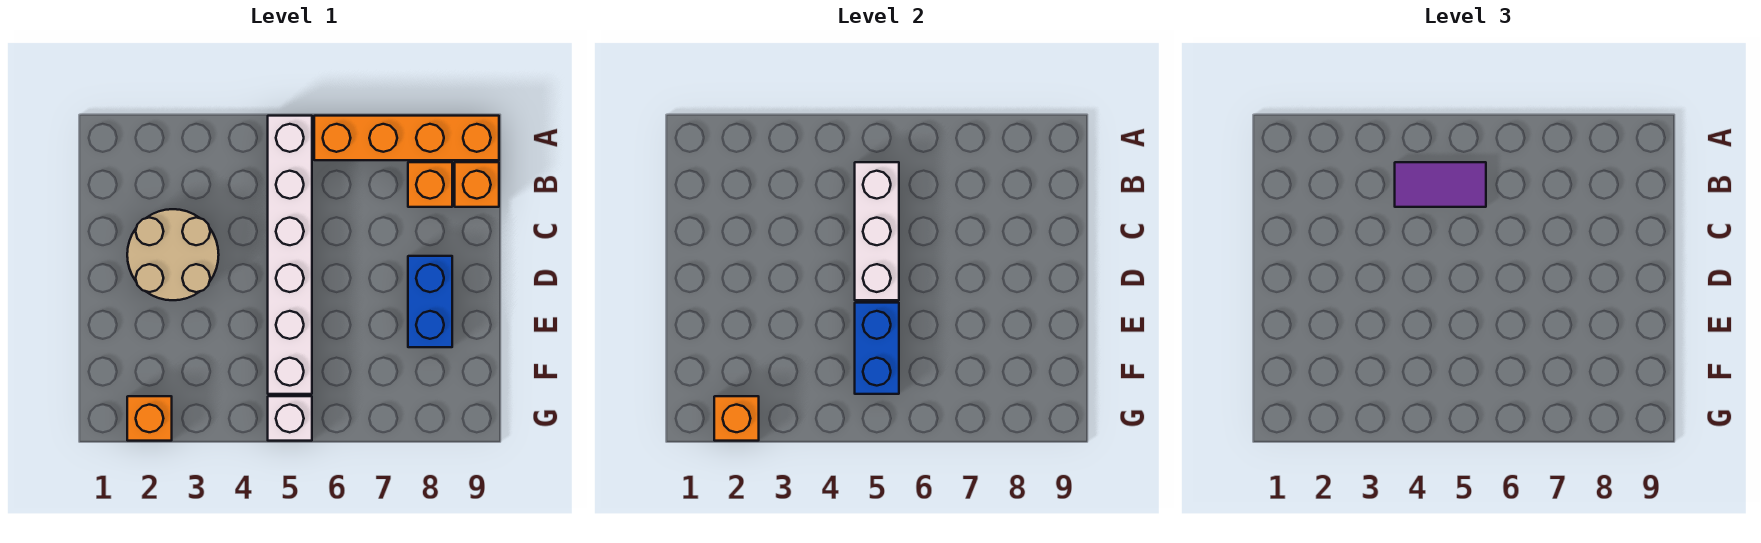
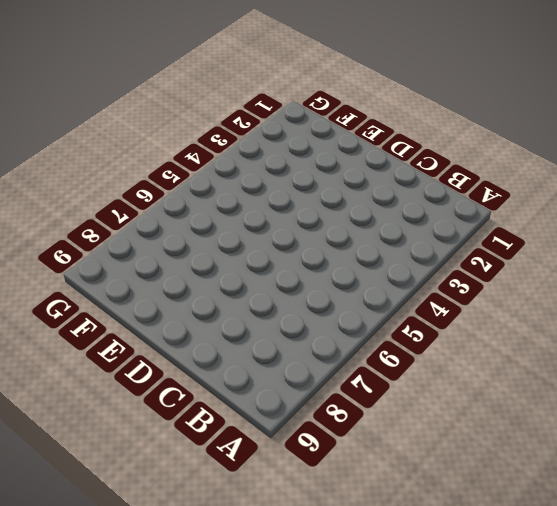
none -> white 1x6 brick [268,116,312,394]
none -> orange 1x4 brick [314,116,499,160]
none -> orange 1x1 brick [408,162,452,207]

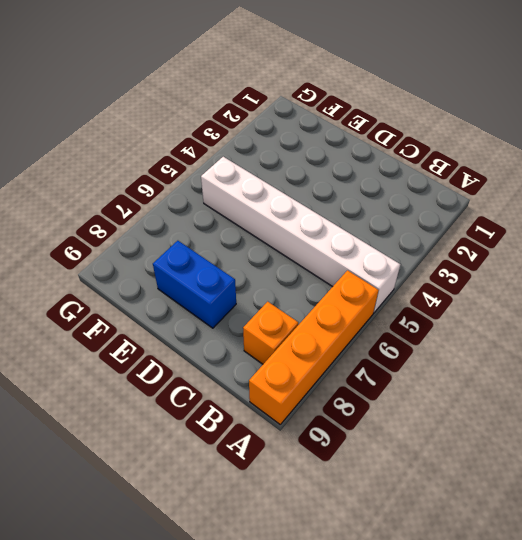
none -> orange 1x1 brick [455,162,499,207]
none -> tan 2x2 round brick [127,209,219,300]
none -> orange 1x1 brick [127,396,172,441]

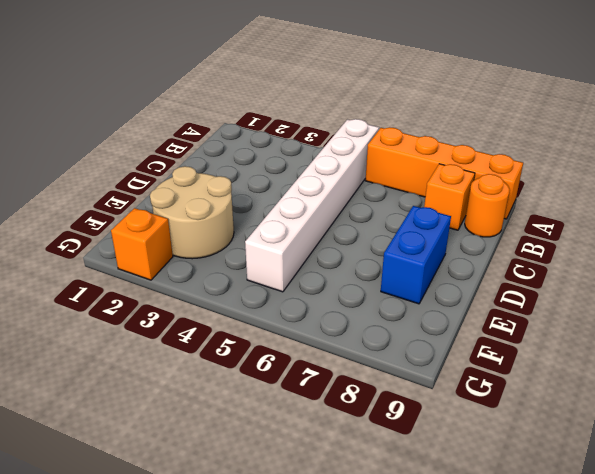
orange 1x1 round brick [465,174,510,237] -> orange 1x1 brick [455,162,499,207]
tan 2x2 round brick [150,166,234,259] -> tan 2x2 round brick moved to [127,209,219,300]
none -> white 1x1 brick [268,396,312,441]
none -> white 1x3 brick [855,162,899,300]
none -> blue 1x2 brick [855,303,899,394]

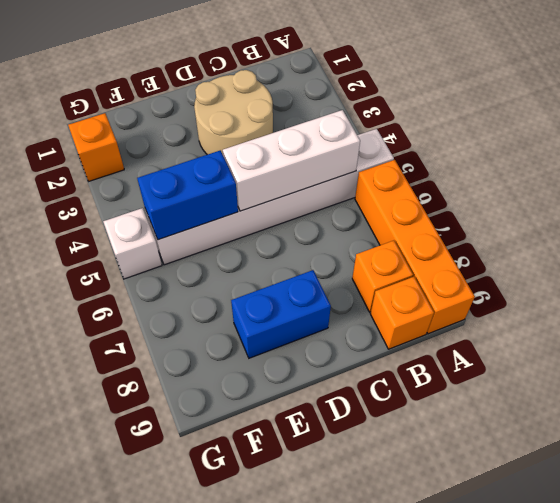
none -> orange 1x1 brick [714,396,759,441]
none -> purple 1x2 tile [1395,162,1486,207]

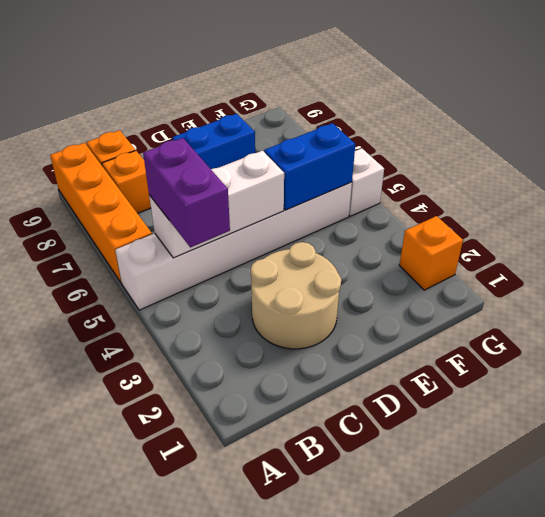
purple 1x2 brick [143,138,230,247] -> purple 1x2 tile [1395,162,1486,207]
none -> orange 1x1 brick [714,396,759,441]

